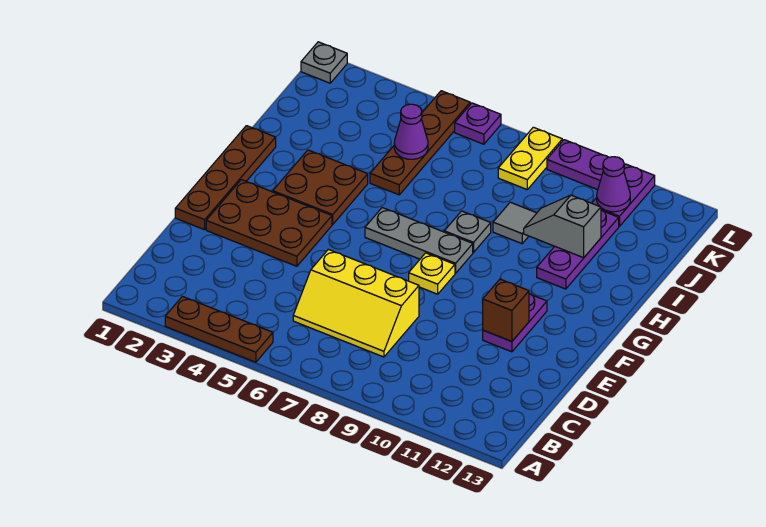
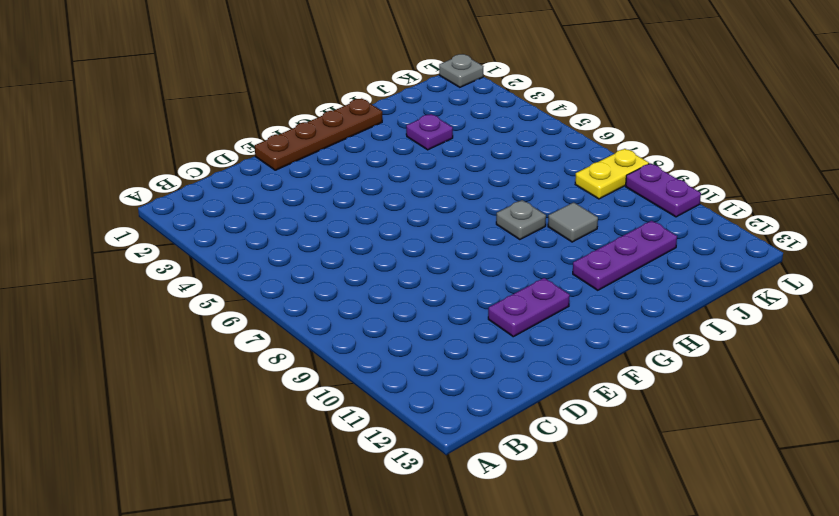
purple 1x1 plate [406,114,453,150] -> purple 1x1 plate moved to [455,103,501,144]
none -> brown 1x3 plate [165,296,273,362]
none -> yellow 2x3 slope [293,249,419,357]
none -> brown 2x3 plate [206,180,332,266]

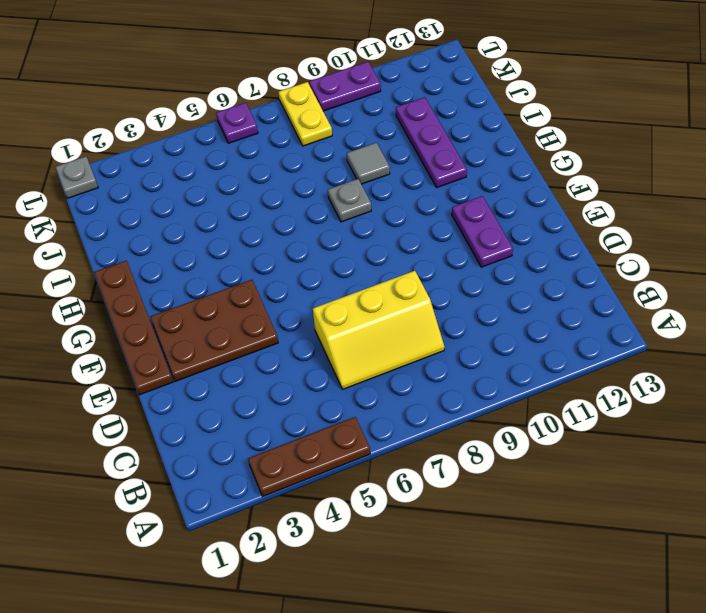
none -> yellow 1x1 plate [409,253,455,294]
none -> brown 2x2 plate [273,150,368,224]
none -> grey 1x3 plate [365,208,473,273]

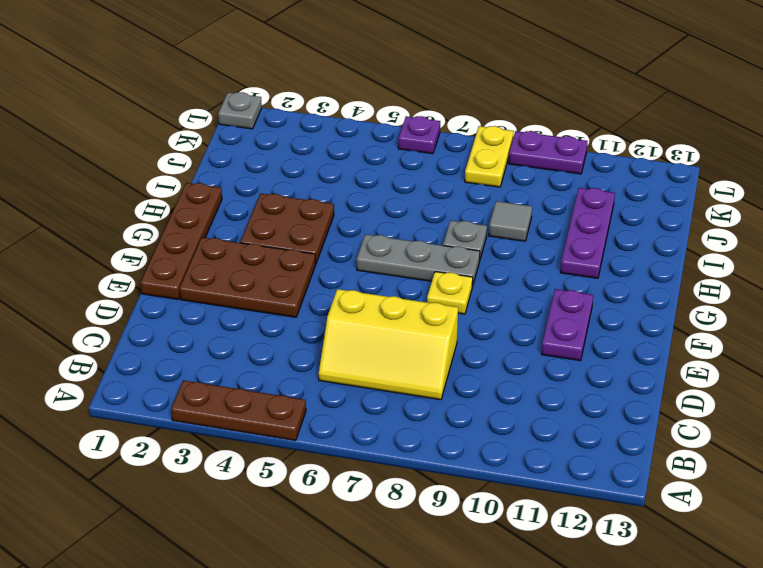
none -> brown 1x4 plate [370,91,470,195]
none -> purple 1x2 plate [592,164,655,226]
none -> brown 1x1 brick [483,279,529,341]

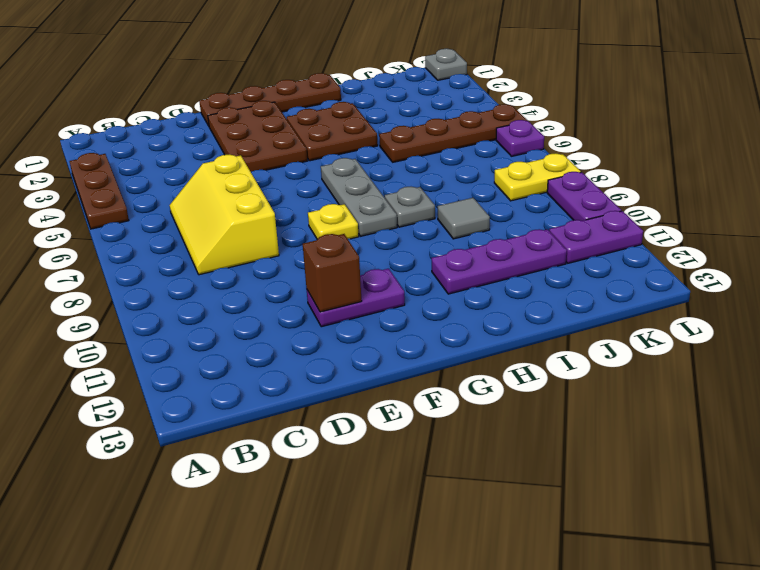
none -> grey 1x2 slope [524,195,601,258]
none -> purple 1x1 cone [394,104,428,159]
none -> purple 1x1 cone [597,157,630,212]

